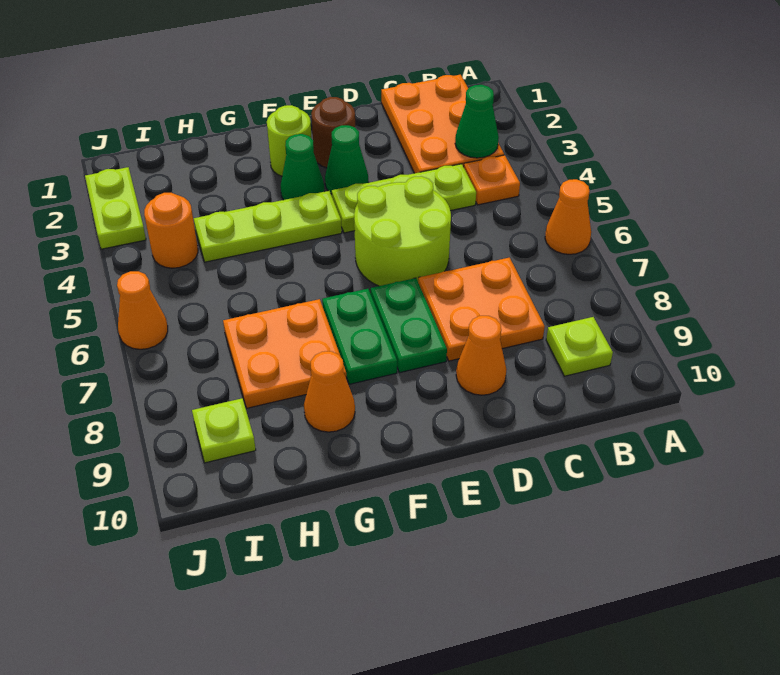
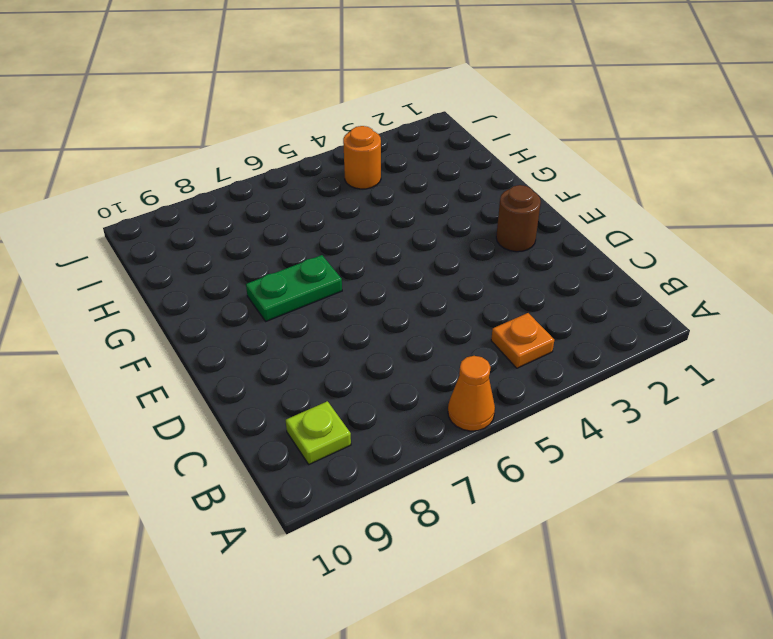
none -> orange 2x3 plate [381,75,504,173]
none -> lime 1x3 plate [332,164,476,233]
none -> orange 2x2 plate [418,258,545,361]

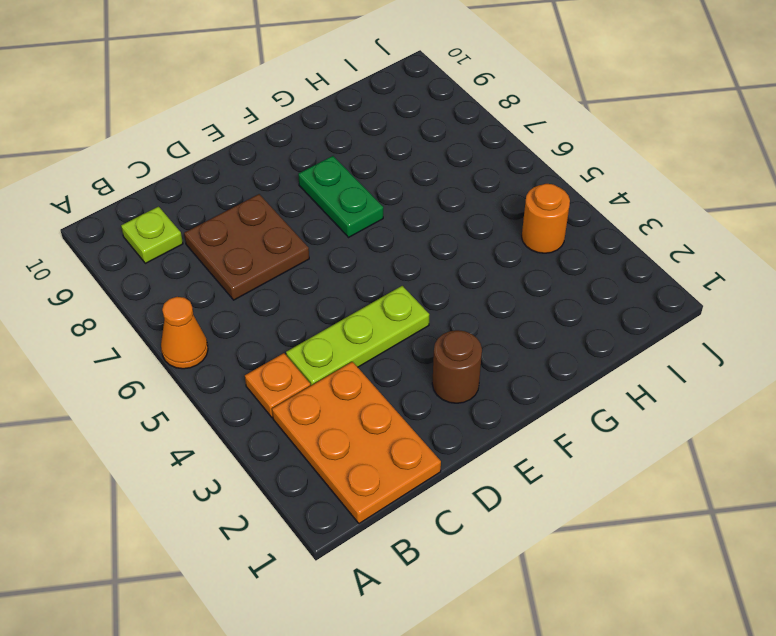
brown 2x2 plate [184,194,309,300] -> orange 2x2 plate [418,258,545,361]
none -> lime 2x2 round brick [354,176,451,286]
none -> orange 1x1 cone [456,316,507,395]
none -> green 1x1 cone [325,125,369,194]

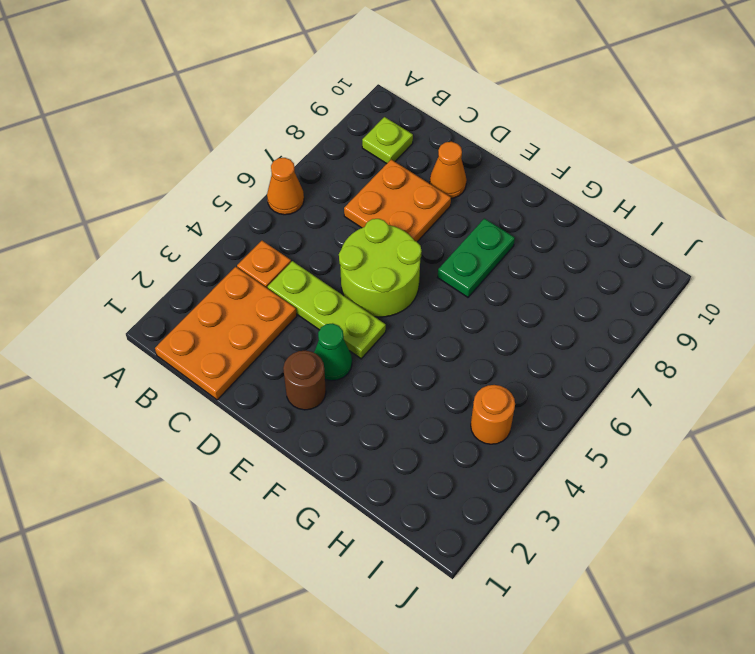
none -> green 1x2 plate [371,278,447,373]
none -> lime 1x1 round brick [267,105,312,176]
none -> green 1x1 cone [281,134,325,200]

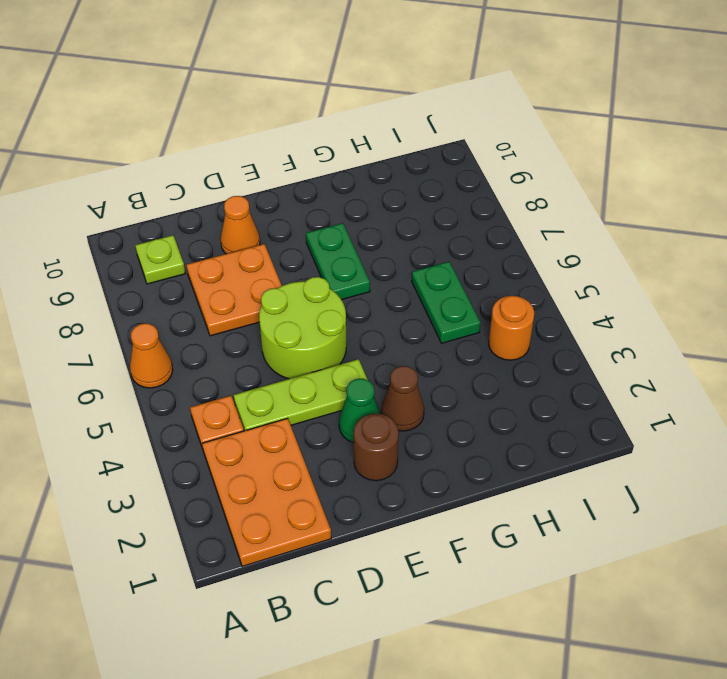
brown 1x1 cone [381,366,424,431] -> green 1x1 cone [281,134,325,200]
green 1x2 plate [412,262,480,343] -> green 1x2 plate moved to [371,278,447,373]
none -> lime 1x1 round brick [267,105,312,176]
none -> lime 1x3 plate [194,191,342,262]
none -> orange 2x2 plate [223,299,347,408]

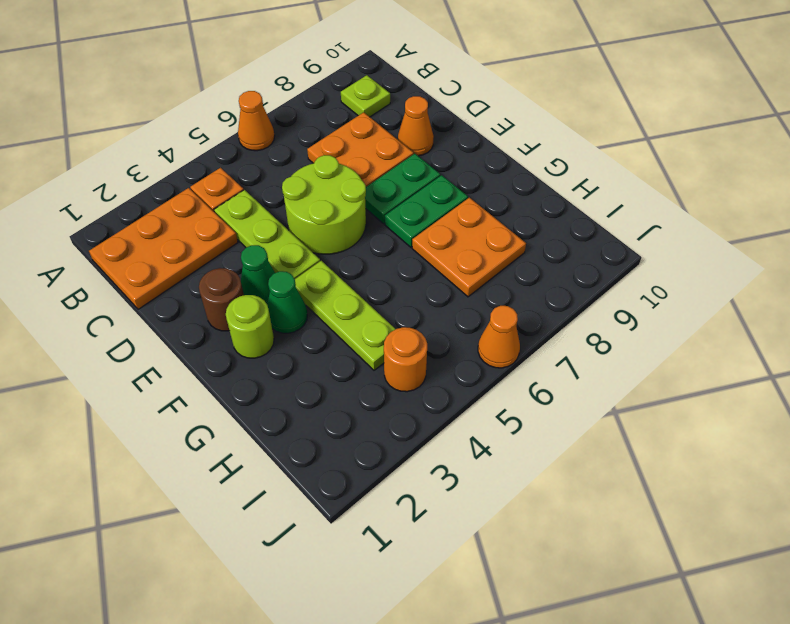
none -> orange 1x1 cone [304,351,355,432]
none -> lime 1x1 plate [192,398,256,463]
none -> lime 1x2 plate [85,167,146,249]

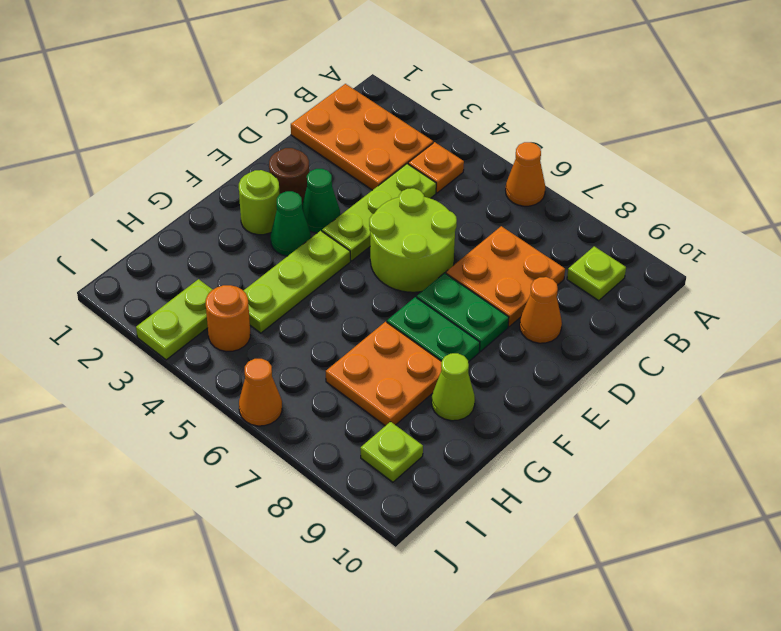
lime 1x1 cone [432,353,475,421] -> orange 1x1 cone [304,351,355,432]
lime 1x2 plate [136,279,213,360] -> lime 1x2 plate turned to [85,167,146,249]
none -> green 1x1 cone [455,85,499,158]

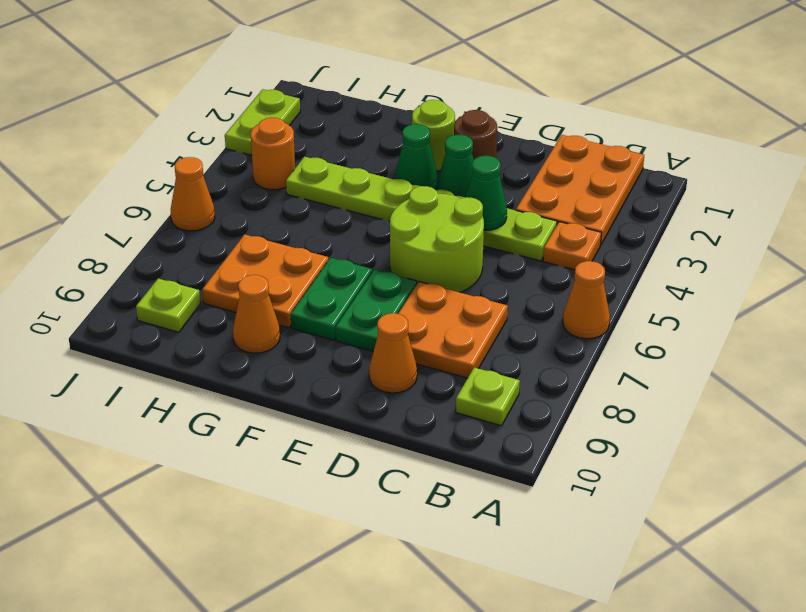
green 1x1 cone [466,156,507,230] -> green 1x1 cone moved to [455,85,499,158]

